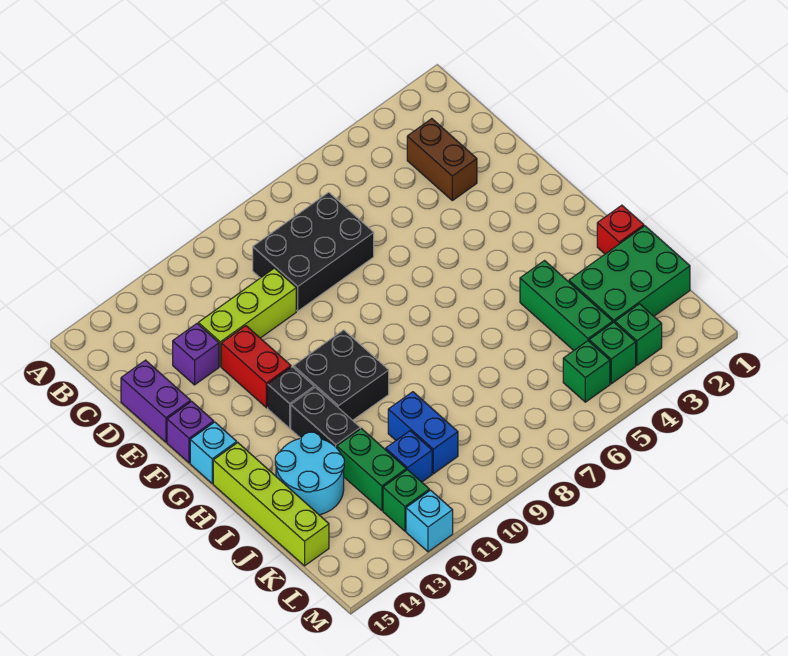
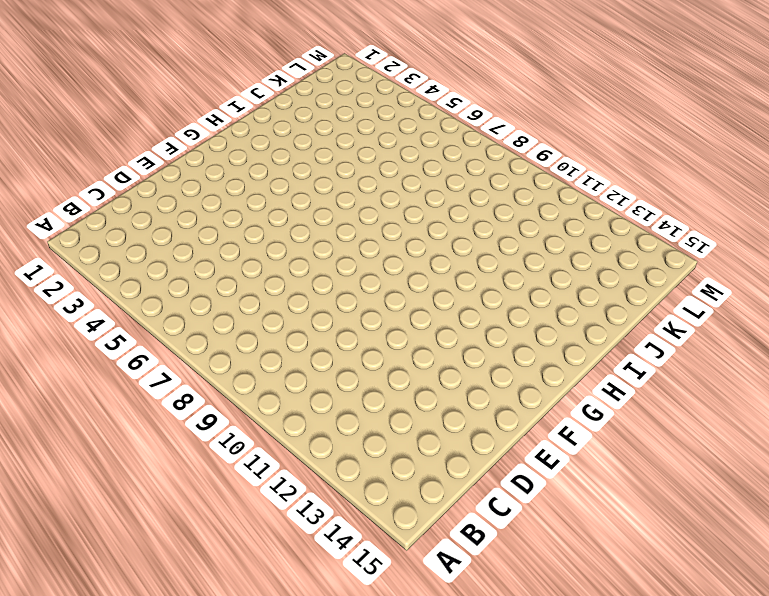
none -> brown 1x2 brick [407,119,477,201]
none -> black 2x3 brick [253,192,374,311]
none -> lime 1x3 brick [198,268,296,366]

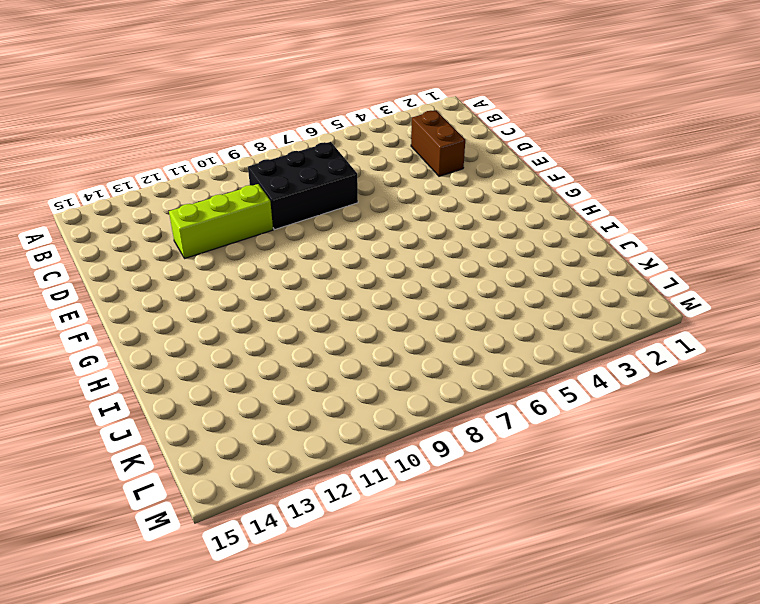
none -> purple 1x1 brick [173,324,219,385]
none -> purple 1x2 brick [121,360,191,442]
none -> red 1x2 brick [221,326,291,408]

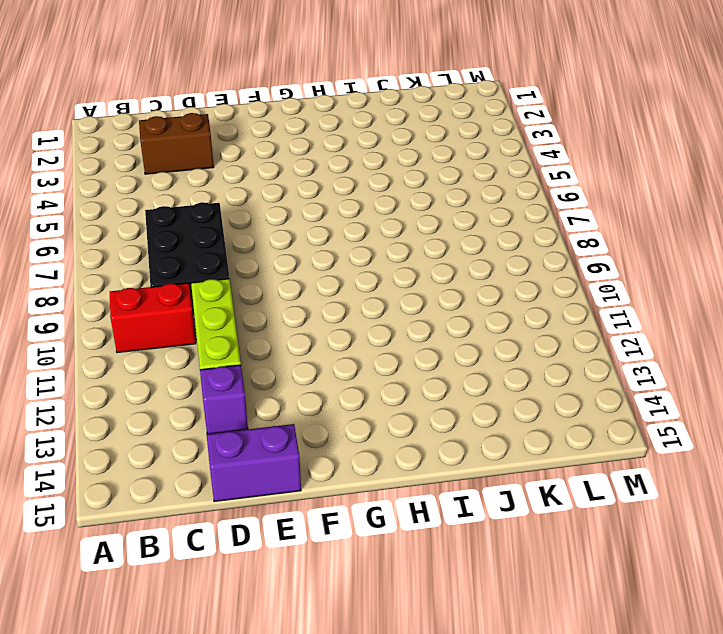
red 1x2 brick [110,283,196,353] -> red 1x2 brick moved to [221,326,291,408]
none -> purple 1x1 brick [167,401,214,463]
none -> black 2x2 brick [293,330,389,420]
none -> black 1x1 brick [268,367,314,428]

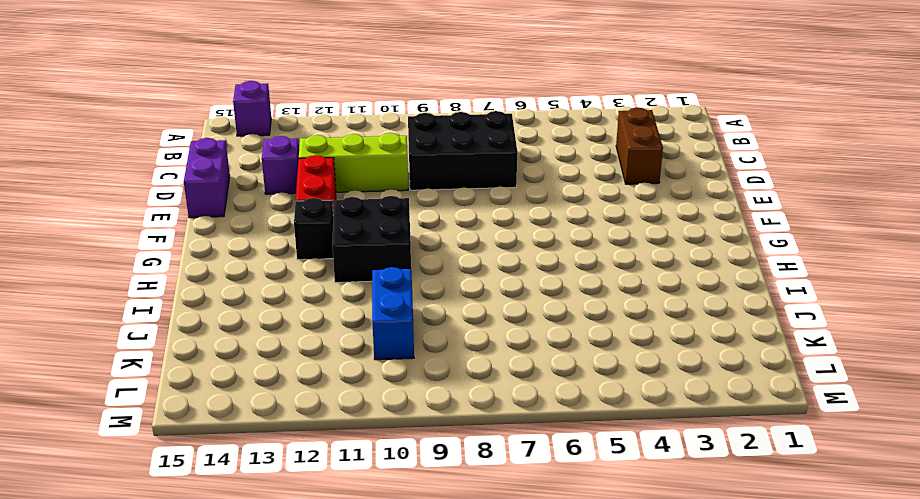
purple 1x1 brick [233,81,271,136] -> purple 1x1 brick moved to [167,401,214,463]
none -> cyan 1x1 brick [190,422,237,483]
none -> black 1x2 brick [291,387,360,448]
none -> lime 1x4 brick [213,443,329,566]

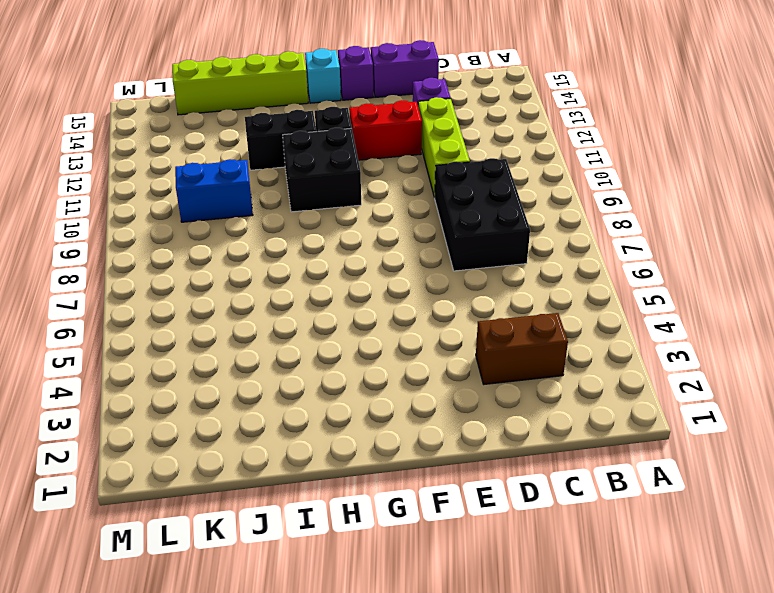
none -> red 1x1 brick [597,205,644,254]
none -> green 1x3 brick [520,261,613,350]
none -> cyan 2x2 round brick [275,432,344,515]

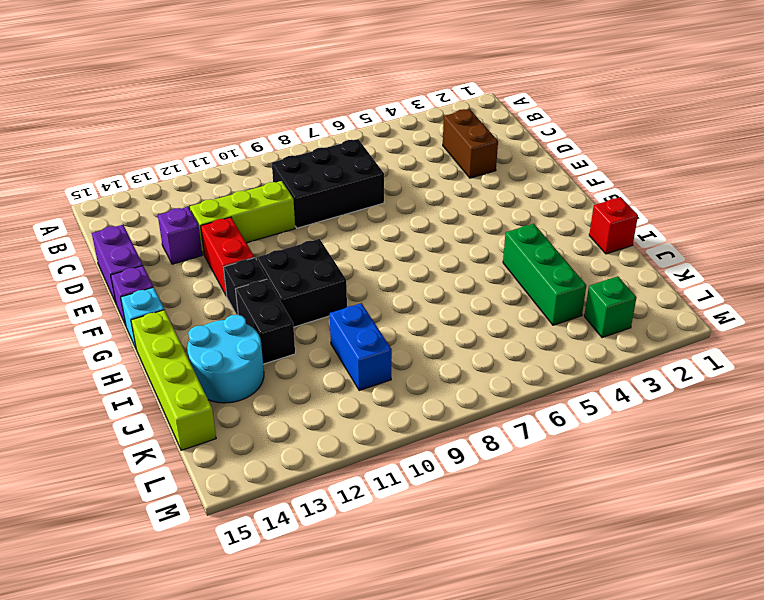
none -> green 2x3 brick [569,226,690,323]
none -> green 1x2 brick [337,428,406,510]
none -> blue 1x1 brick [386,431,432,482]

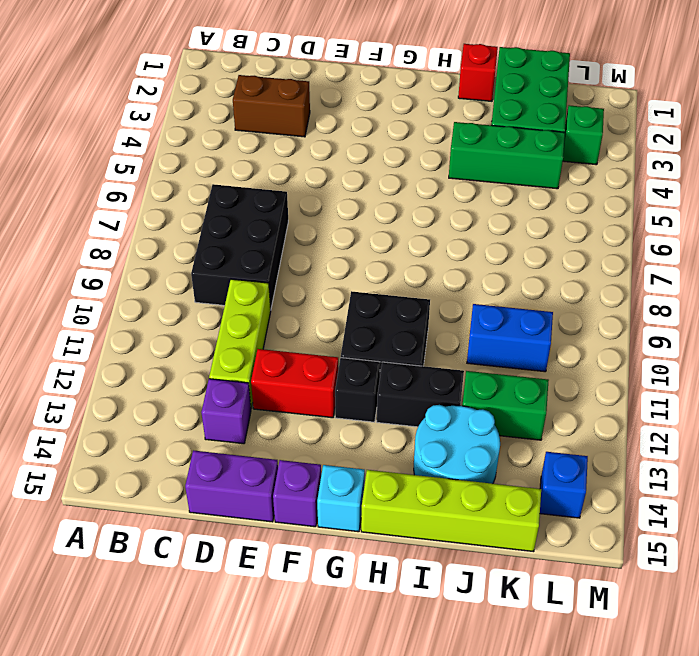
blue 1x1 brick [540,452,588,518] -> blue 1x1 brick moved to [386,431,432,482]
none -> green 1x1 brick [589,322,636,384]
none -> green 1x1 brick [563,341,610,402]
none -> green 1x1 brick [383,470,429,531]

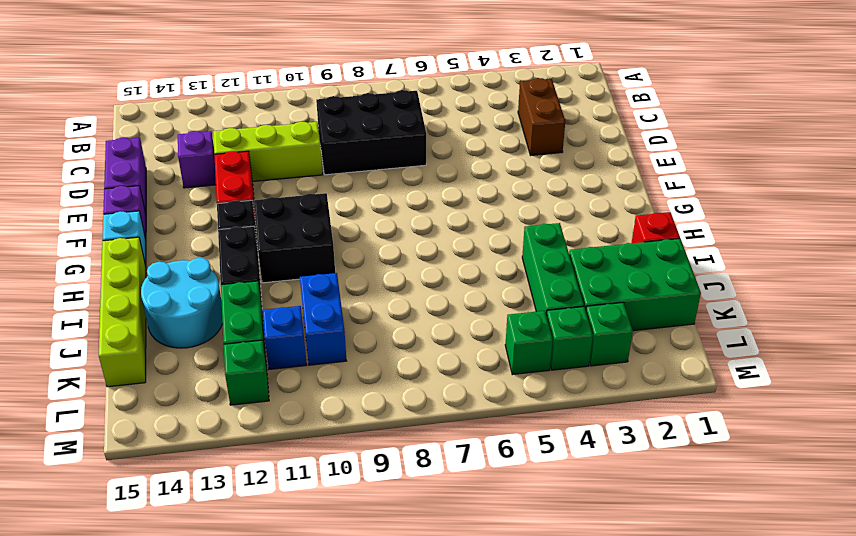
none -> cyan 1x1 brick [406,490,453,552]

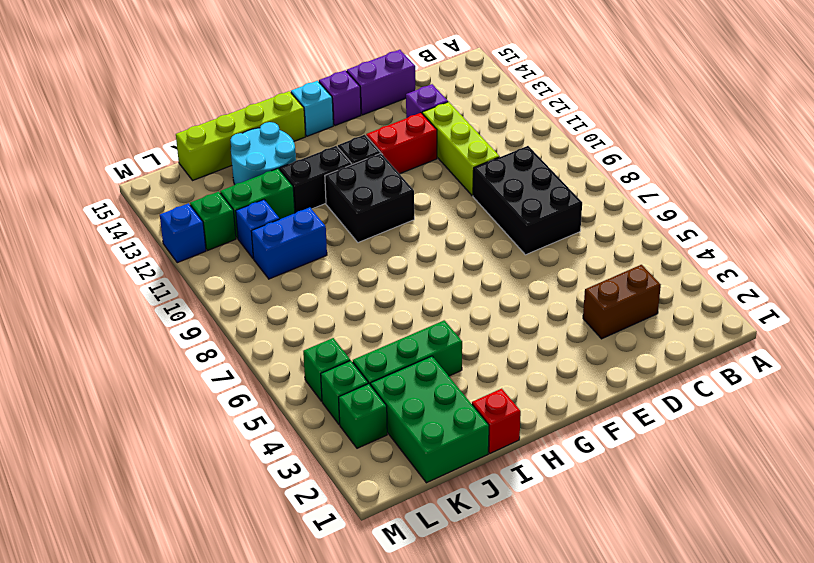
blue 1x1 brick [160,203,206,263] -> cyan 1x1 brick [406,490,453,552]

